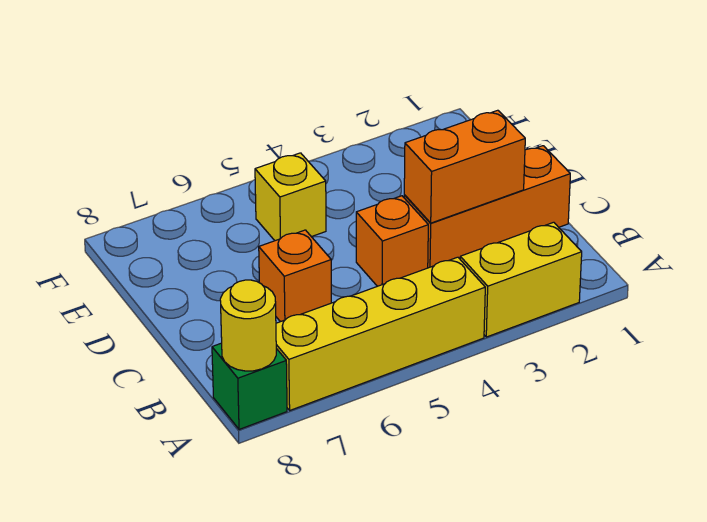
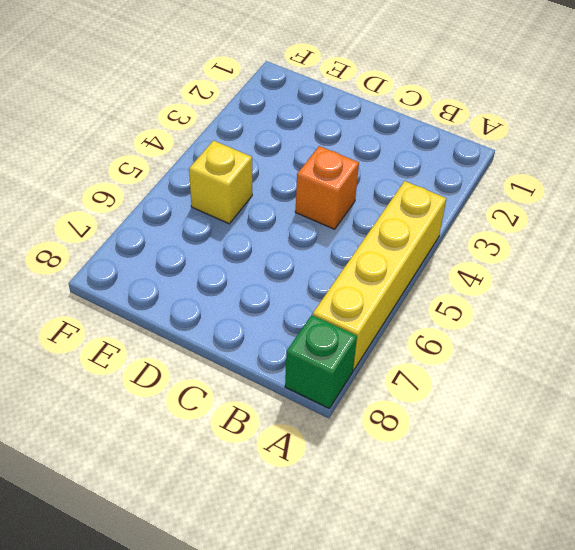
none -> yellow 1x2 brick [460,222,582,337]
none -> orange 1x3 brick [404,146,570,268]

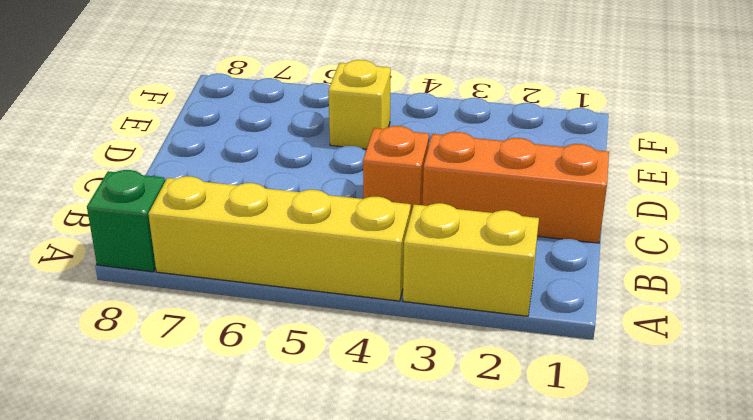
none -> orange 1x1 brick [259,230,331,322]
none -> yellow 1x1 round brick [220,280,276,371]

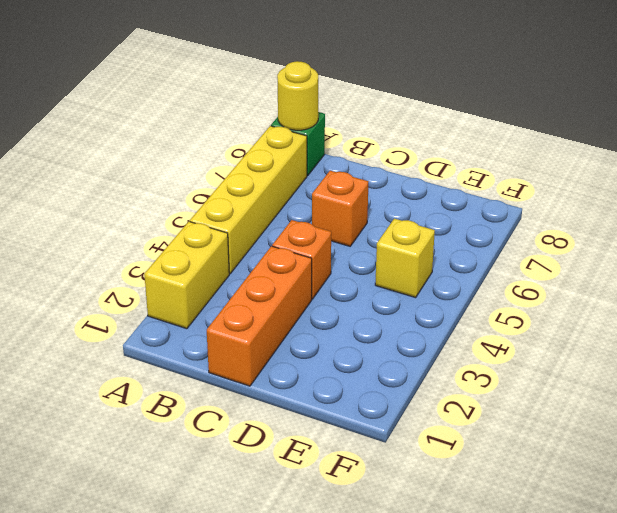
none -> orange 1x2 brick [404,110,525,223]

